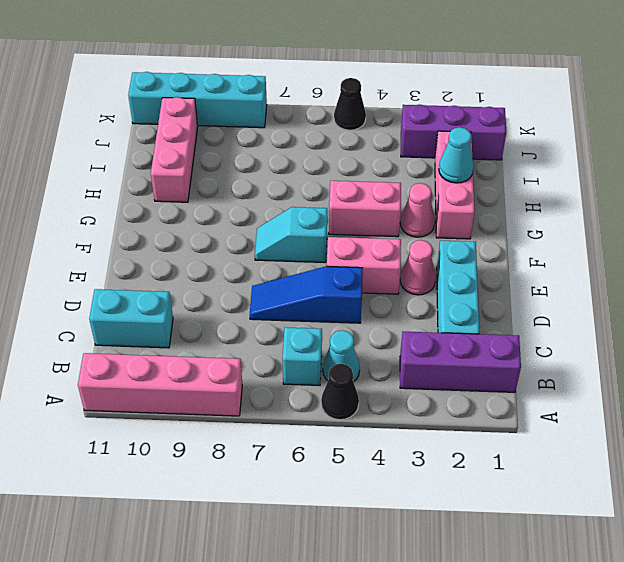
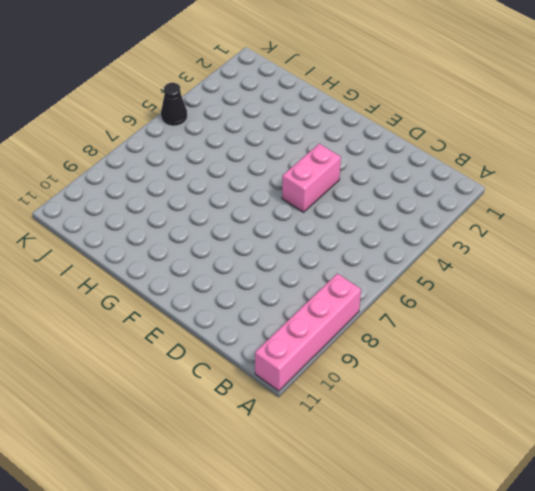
none -> black 1x1 cone [321,364,359,420]
none -> purple 1x3 brick [400,332,521,392]
none -> cyan 1x1 cone [323,330,360,382]

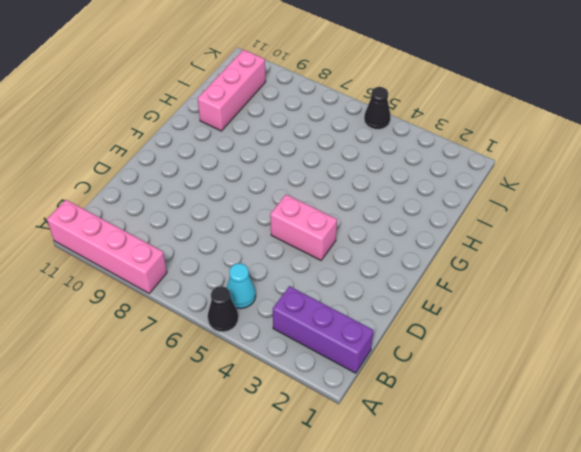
none -> cyan 1x1 brick [282,327,322,385]
none -> cyan 1x3 brick [437,241,479,334]
none -> cyan 1x2 brick [89,289,173,348]

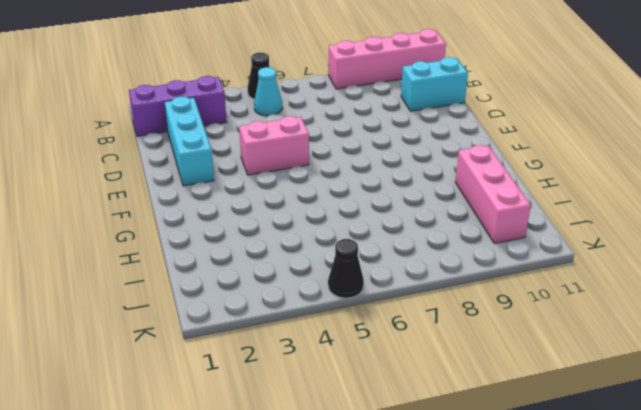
none -> cyan 1x1 brick [282,327,322,385]
none -> blue 1x3 slope [250,266,363,323]
none -> pink 1x1 cone [400,240,436,295]

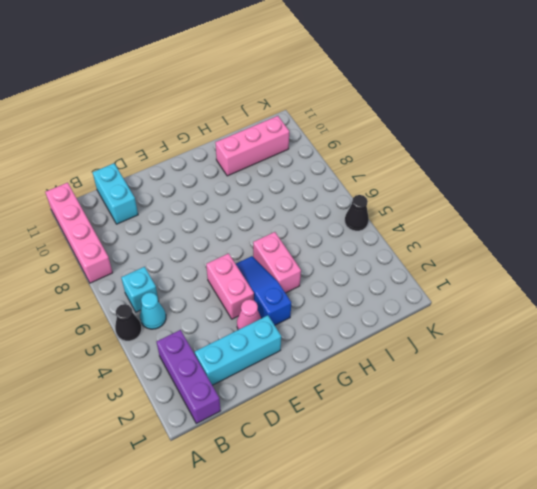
blue 1x3 slope [236,256,291,325] -> blue 1x3 slope moved to [250,266,363,323]
none -> cyan 1x2 slope [255,207,327,262]
none -> pink 1x3 brick [435,131,475,239]
none -> pink 1x1 cone [400,183,435,237]

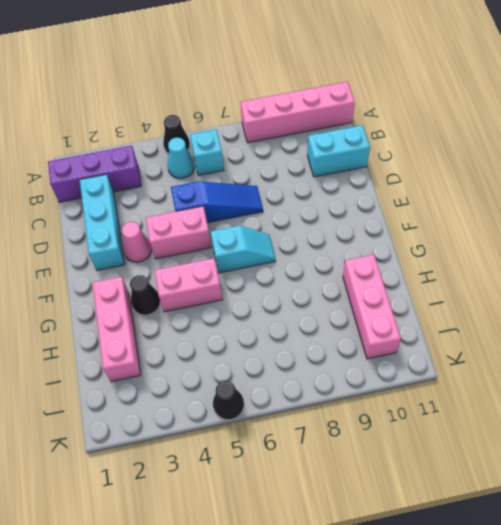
black 1x1 cone [130,275,160,315] -> pink 1x1 cone [400,183,435,237]
none -> purple 1x3 brick [401,105,506,160]
none -> cyan 1x4 brick [128,72,267,128]
none -> cyan 1x1 cone [439,127,474,183]

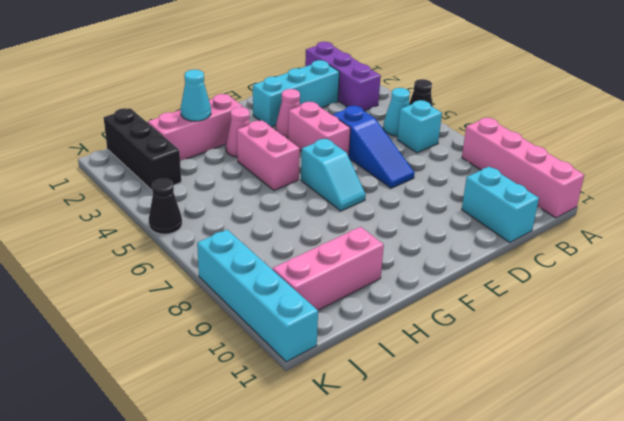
black 1x3 brick [104,108,181,190] -> purple 1x3 brick [401,105,506,160]

